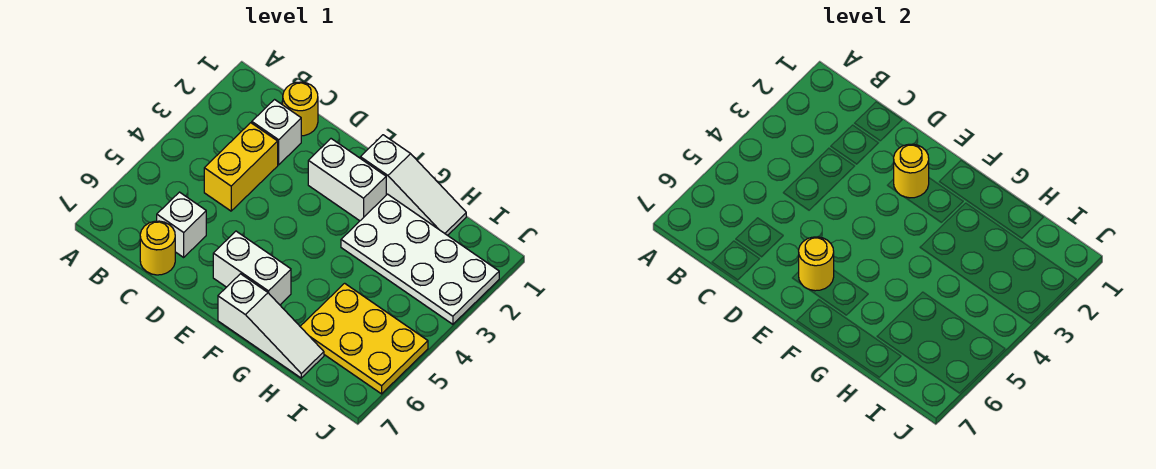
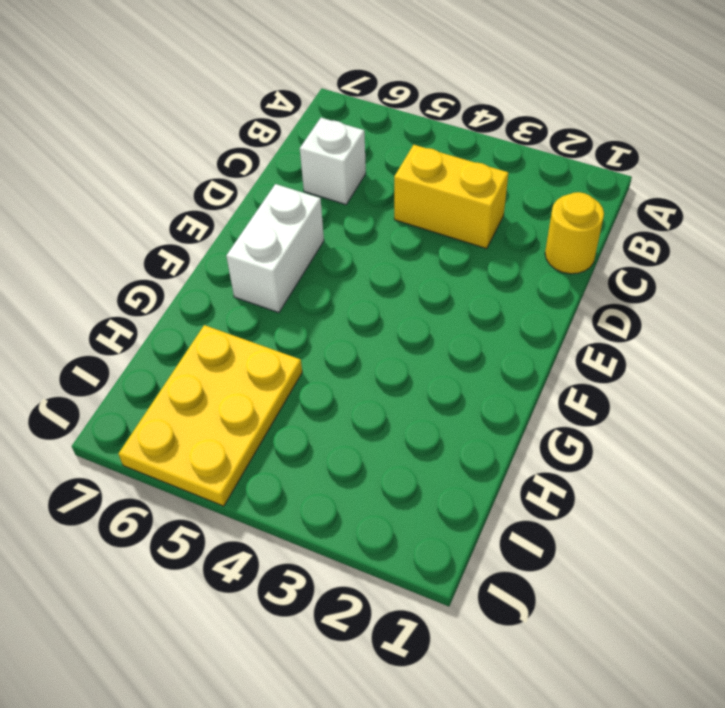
none -> white 1x1 brick [252,100,301,165]
none -> yellow 1x1 round brick [140,221,175,275]
none -> white 1x2 brick [308,139,386,221]

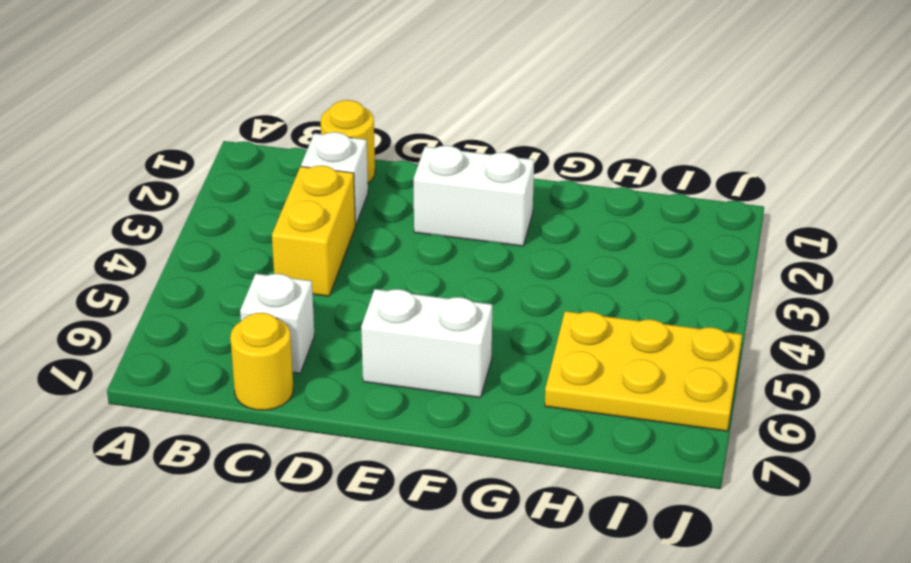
none -> white 1x3 slope [360,135,466,235]
none -> white 1x3 slope [218,274,324,378]
none -> white 2x4 plate [341,194,499,324]

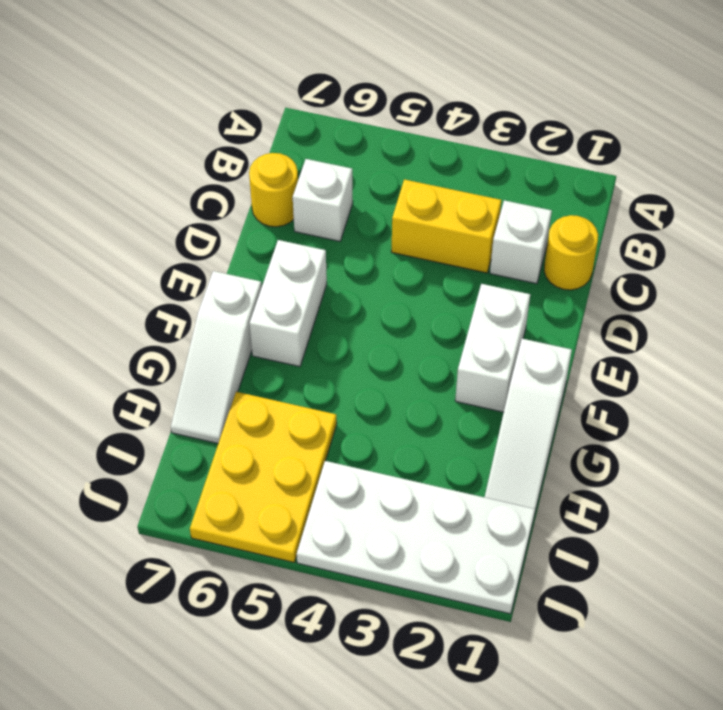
white 2x4 plate [297,461,535,614] -> white 2x4 plate turned to [341,194,499,324]
none -> yellow 1x1 round brick [894,144,929,198]
none -> yellow 1x1 round brick [799,237,834,291]

